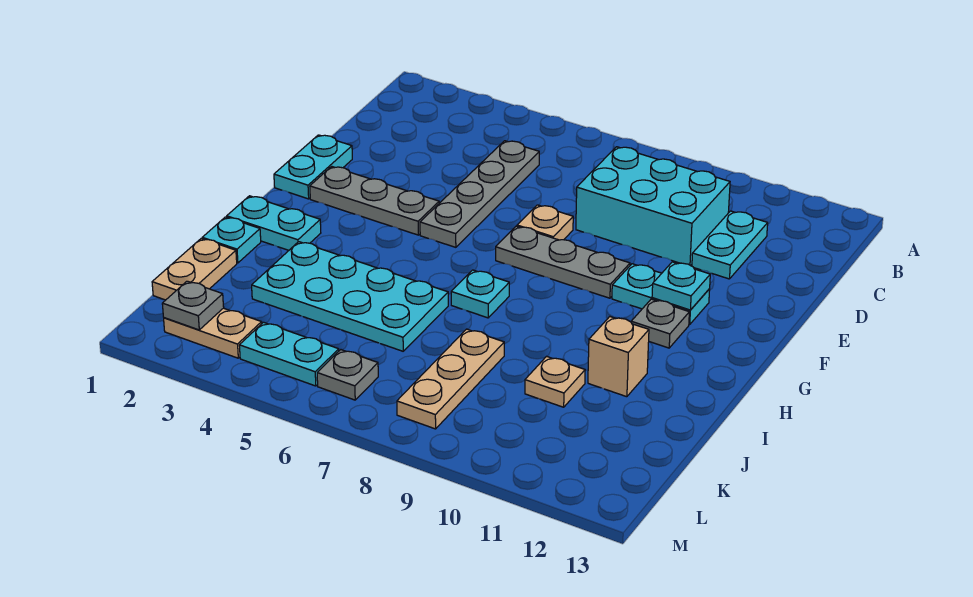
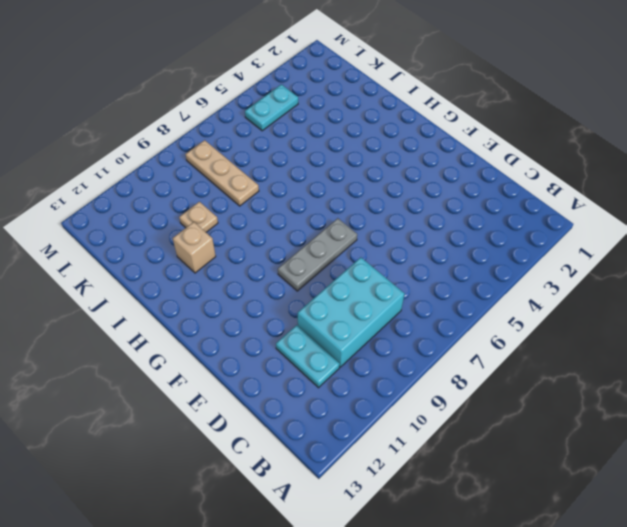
none -> grey 1x4 plate [420,141,539,247]
none -> cyan 1x2 plate [274,135,352,199]
none -> tan 1x1 plate [517,205,573,240]

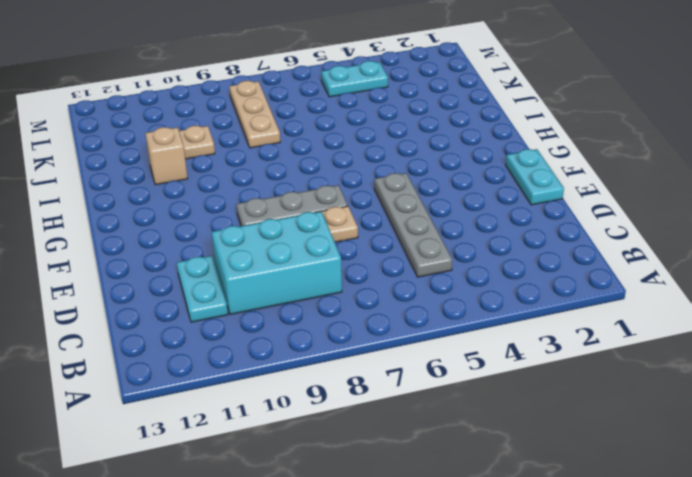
none -> grey 1x3 plate [310,166,439,235]
none -> cyan 1x2 plate [612,264,710,325]
none -> grey 1x1 plate [631,299,689,348]

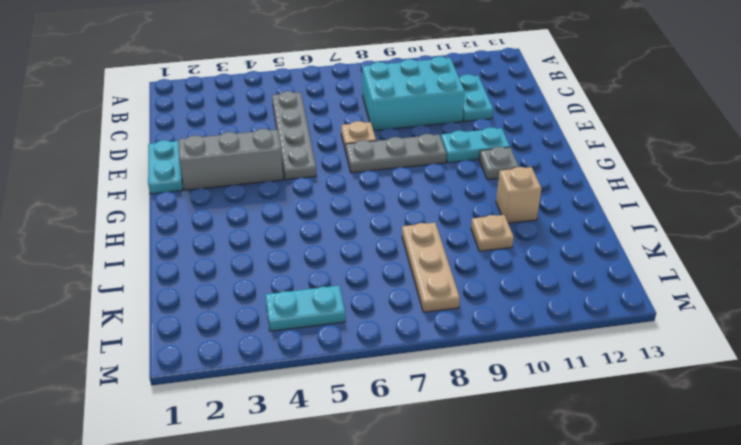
grey 1x3 brick [178,129,283,190] -> grey 1x3 plate [310,166,439,235]
none -> cyan 1x2 plate [227,196,321,250]
none -> cyan 1x1 plate [451,270,509,318]
none -> cyan 1x1 plate [202,217,261,263]

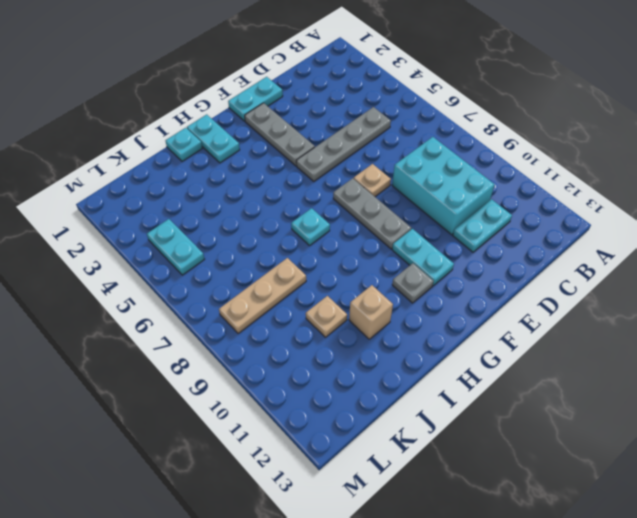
none -> cyan 2x4 plate [252,242,448,351]
none -> tan 1x2 plate [152,239,237,300]
none -> tan 1x2 plate [164,308,262,358]

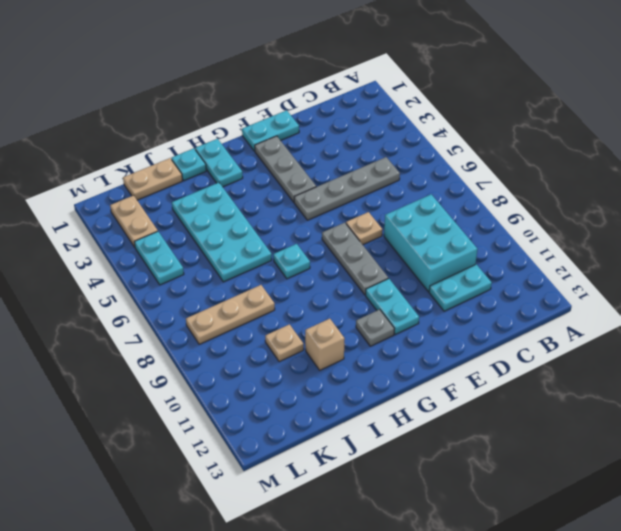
none -> grey 1x1 plate [317,350,378,400]
none -> cyan 1x1 plate [652,262,710,310]
none -> grey 1x1 plate [162,281,224,330]

